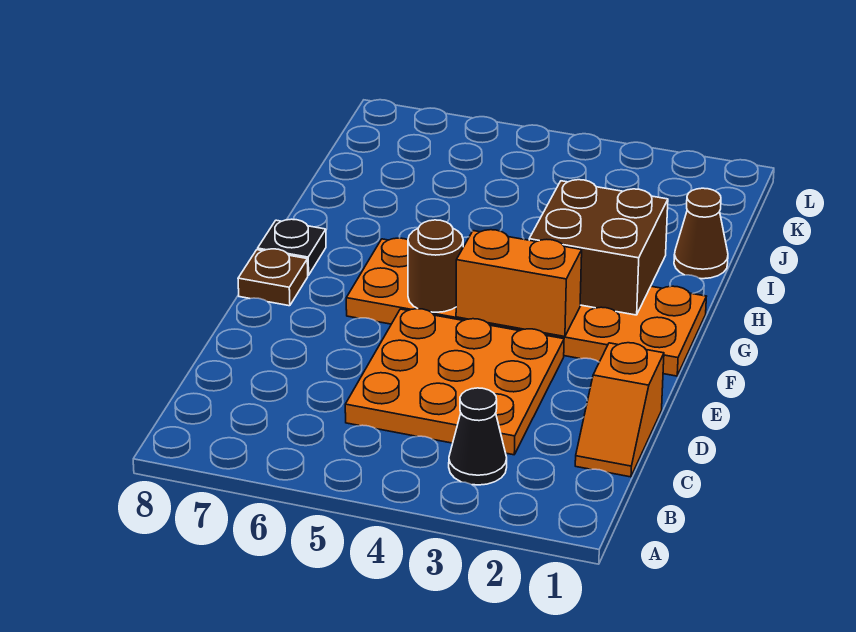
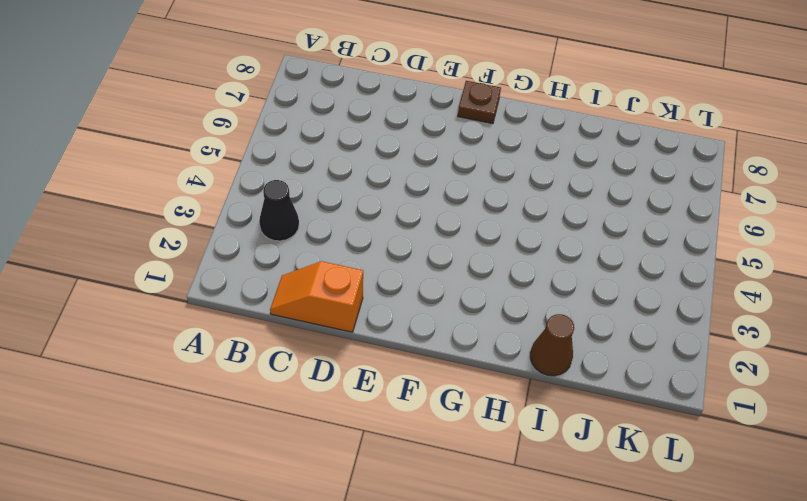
none -> orange 3x3 plate [345,309,564,455]
none -> orange 2x6 plate [346,238,706,376]

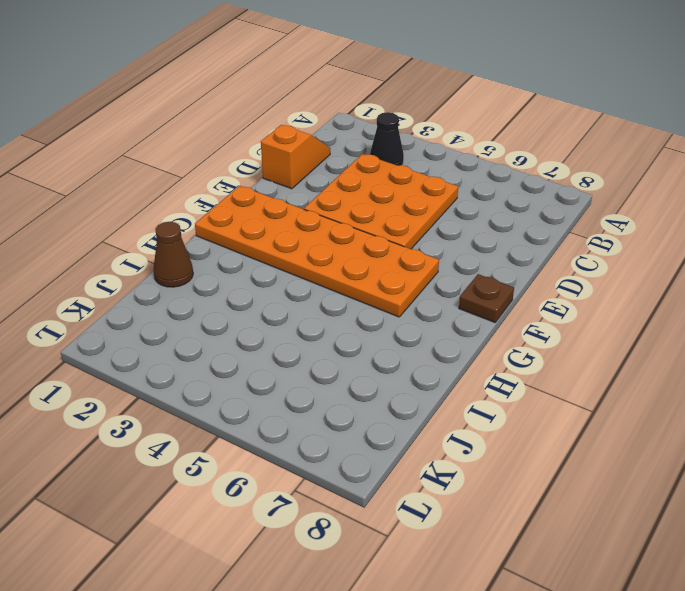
none -> black 1x1 plate [258,219,326,275]
none -> orange 1x2 brick [456,230,582,337]

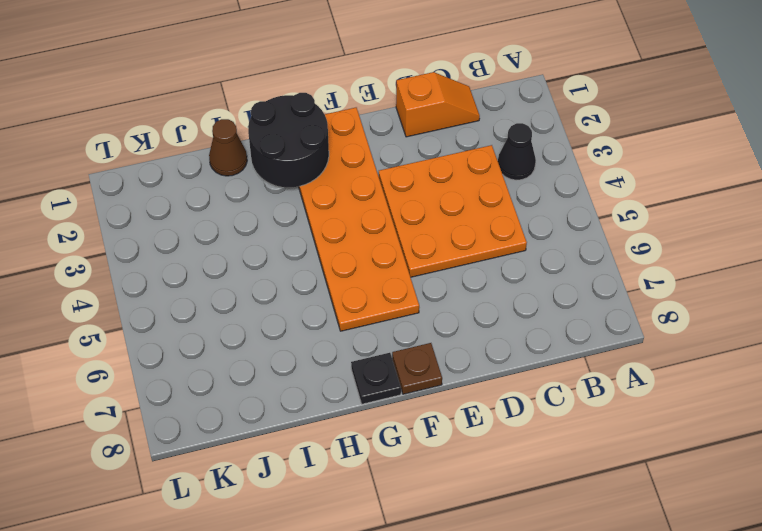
black 2x2 round brick [248,93,329,187] -> brown 2x2 brick [529,180,668,315]
none -> orange 1x2 brick [456,230,582,337]
none -> brown 1x1 round brick [408,220,463,312]

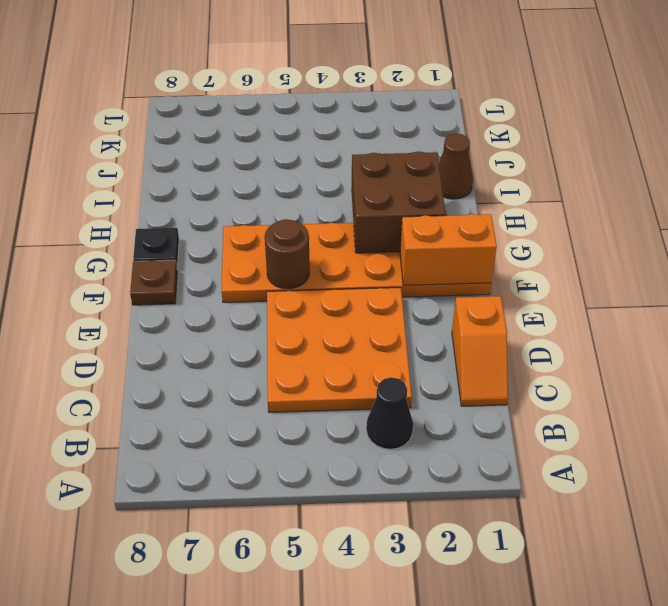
orange 1x2 brick [400,214,497,285] -> orange 1x2 brick moved to [456,230,582,337]

